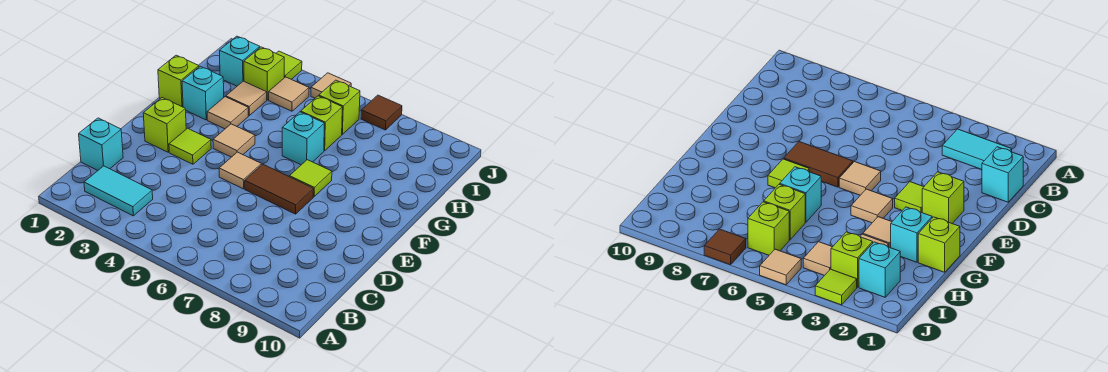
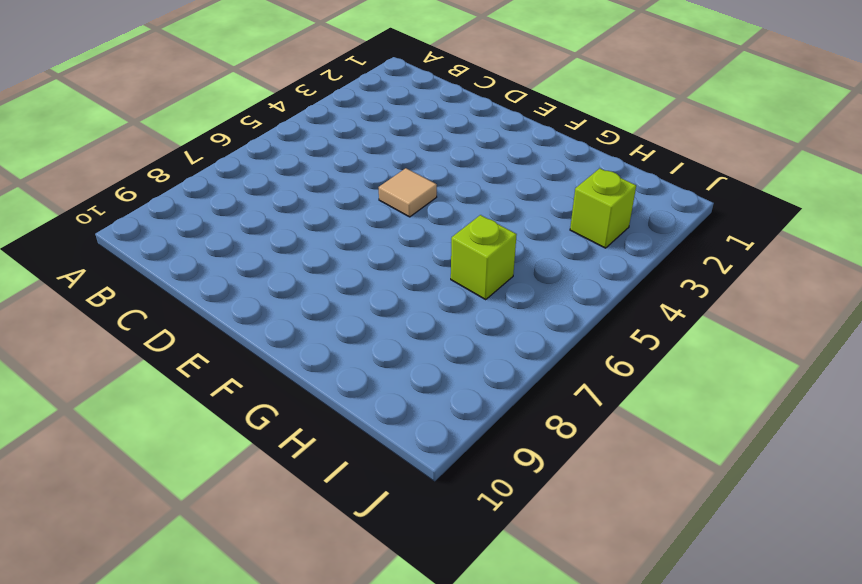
none -> cyan 1x2 tile [84,166,153,216]
none -> cyan 1x1 brick [79,118,123,170]
none -> lime 1x1 brick [143,98,186,152]

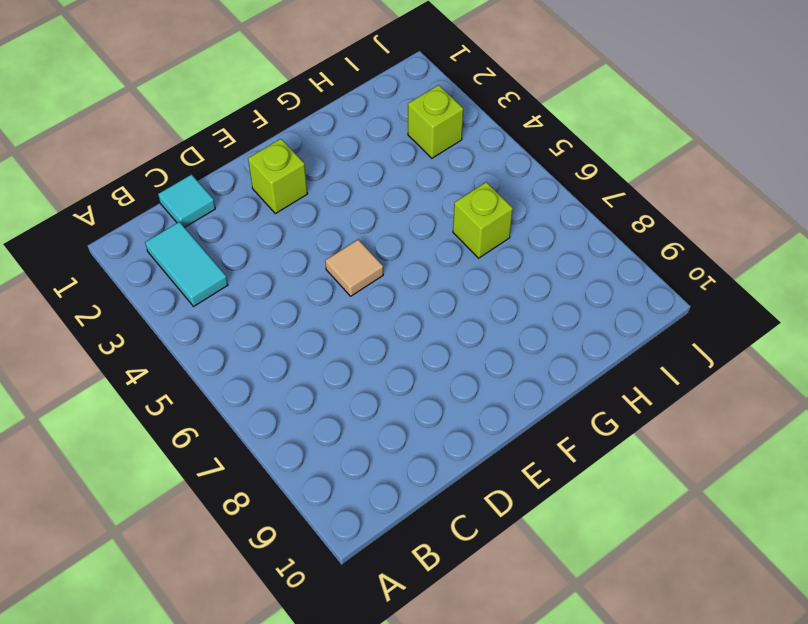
cyan 1x1 tile [158,175,215,228] -> cyan 1x1 brick [79,118,123,170]
none -> lime 1x1 tile [169,128,211,164]
none -> brown 1x2 tile [245,164,314,214]
none -> tan 1x1 tile [213,124,255,157]

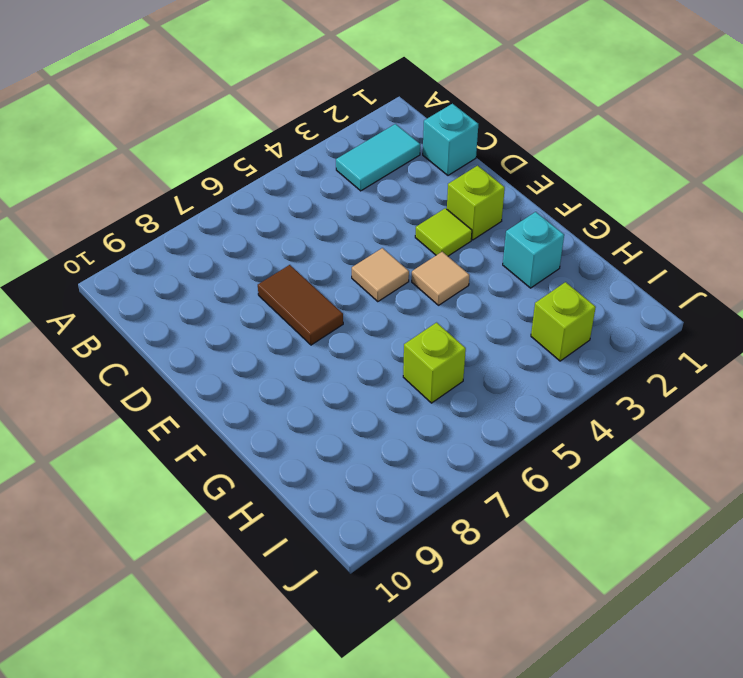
brown 1x2 tile [258,265,343,345] -> brown 1x2 tile turned to [245,164,314,214]
none -> lime 1x1 tile [290,160,332,196]
none -> lime 1x1 brick [158,55,199,107]
none -> tan 1x1 tile [207,97,248,129]

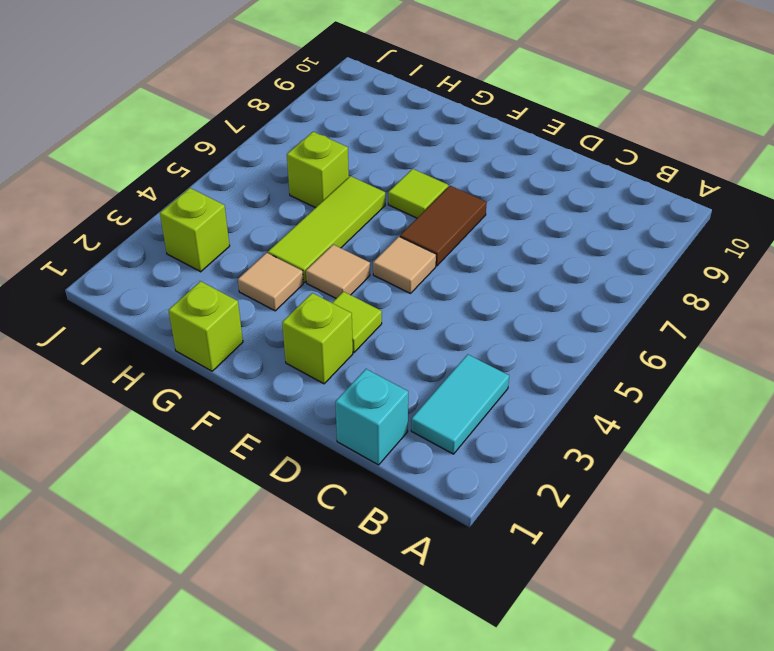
lime 1x3 tile [268,176,385,283] -> cyan 1x1 brick [282,112,324,165]
none -> cyan 1x1 brick [182,66,224,120]
none -> tan 1x1 tile [226,81,267,115]
none -> cyan 1x1 brick [220,36,260,86]

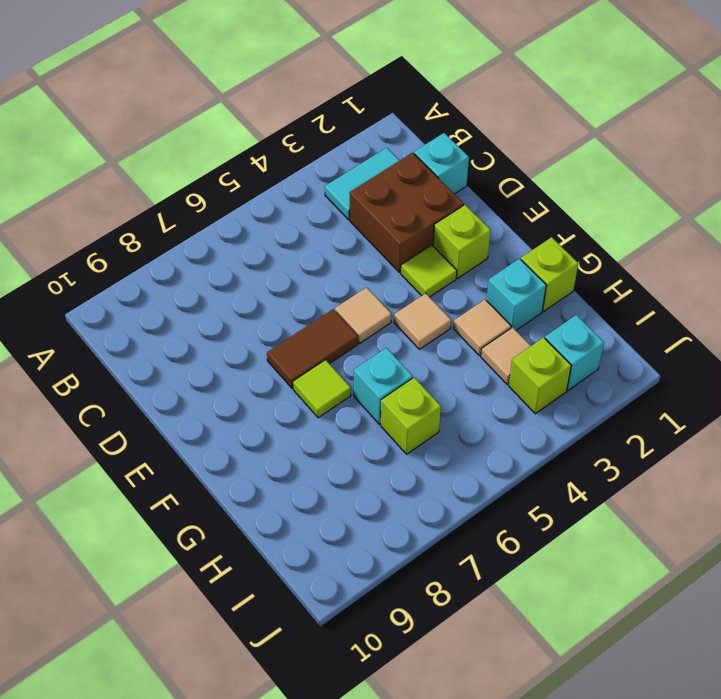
brown 2x2 brick [349,153,464,272] -> none
none -> tan 1x1 tile [269,77,309,111]
none -> lime 1x1 brick [319,80,360,134]
none -> lime 1x1 tile [276,51,302,79]

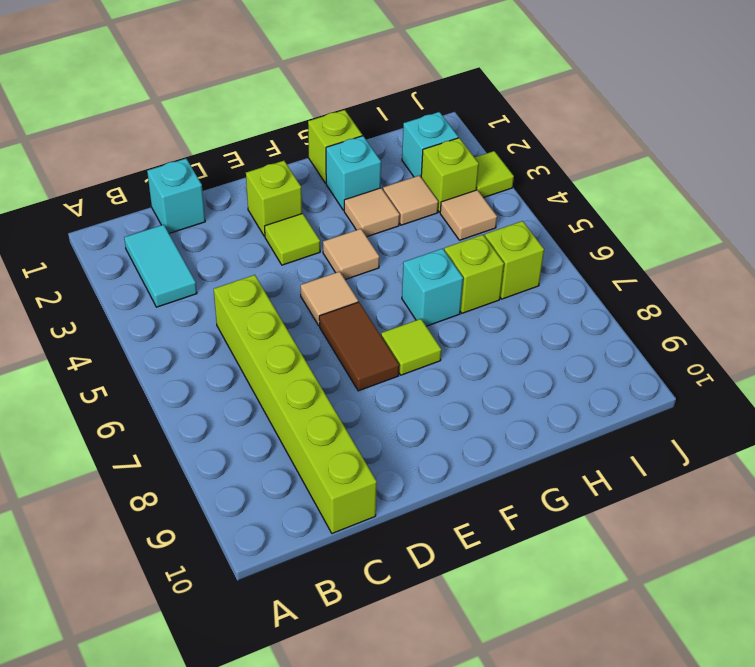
lime 1x6 brick [214,275,377,533] -> none
none -> tan 1x1 tile [311,73,351,98]
none -> brown 1x1 tile [361,95,402,130]

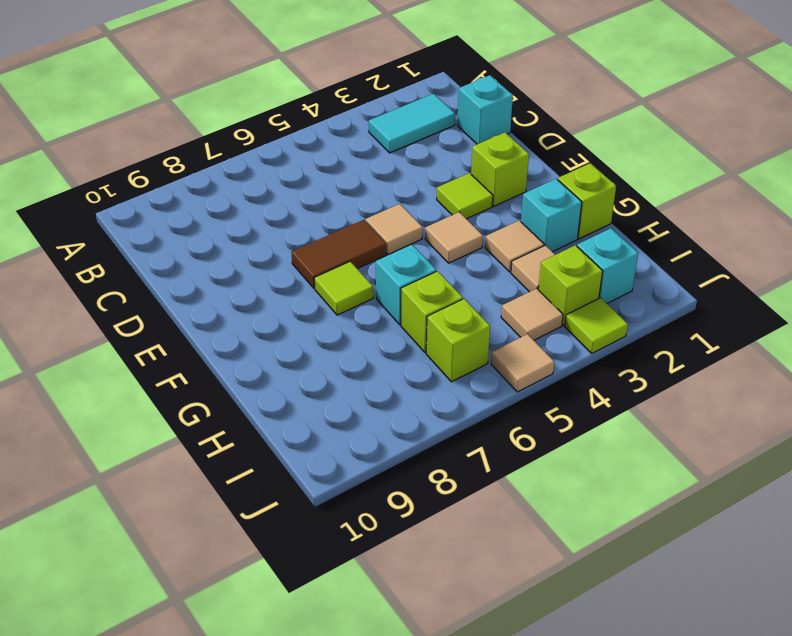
none -> brown 1x1 tile [361,95,402,130]

